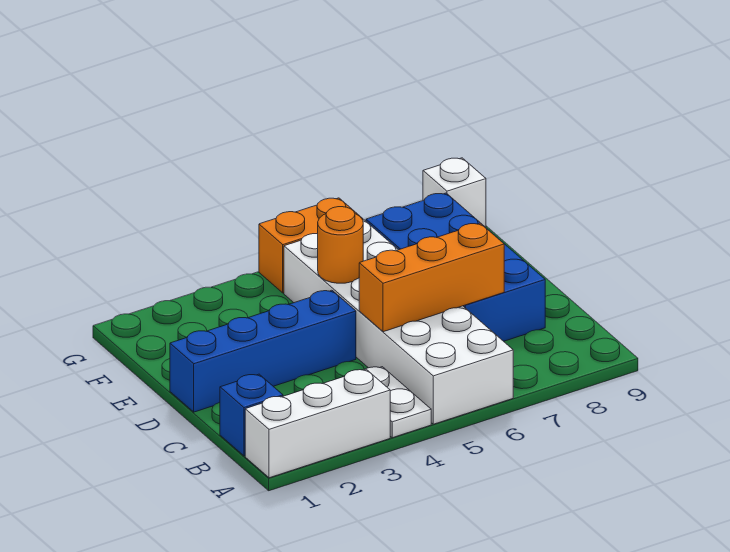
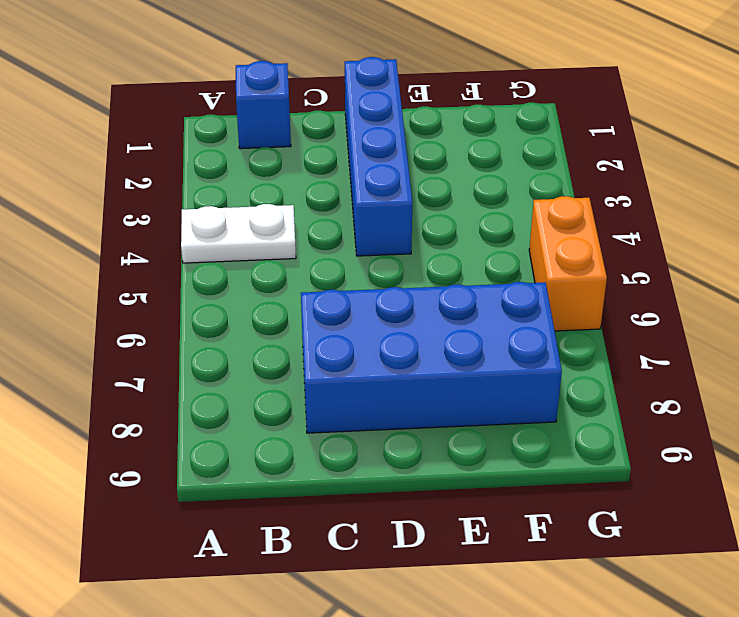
none -> white 1x3 brick [245,369,390,478]
none -> white 2x6 brick [284,220,513,424]

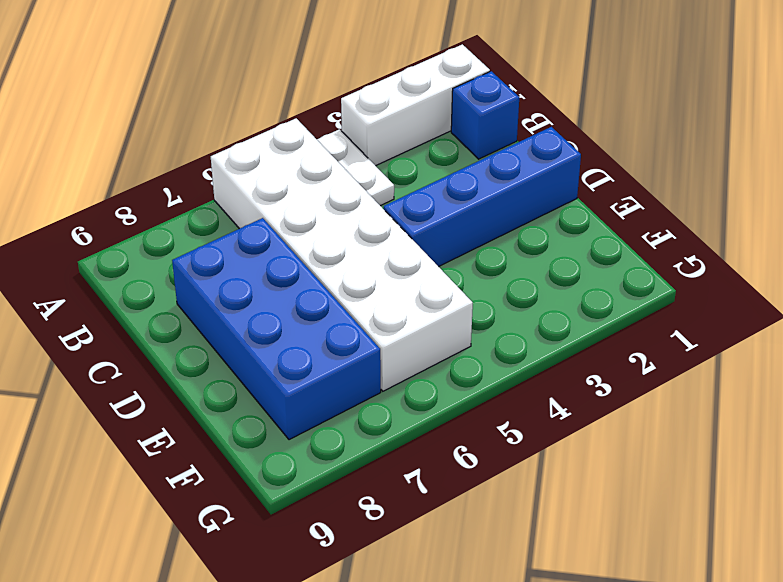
none -> orange 1x2 brick [259,198,363,293]
none -> white 1x1 brick [423,158,486,227]

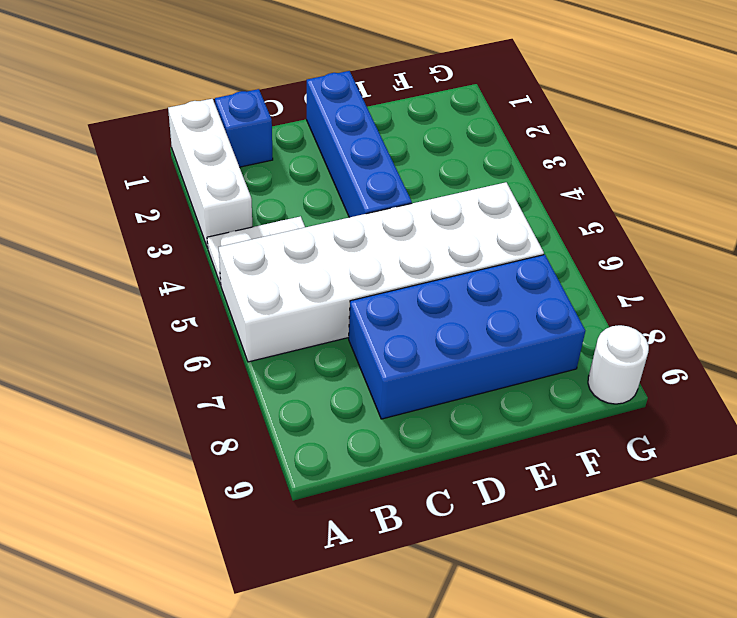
white 1x1 round brick [588,325,649,404] -> white 1x1 brick [423,158,486,227]
none -> orange 1x2 brick [259,198,363,293]
none -> orange 1x3 brick [359,223,504,332]

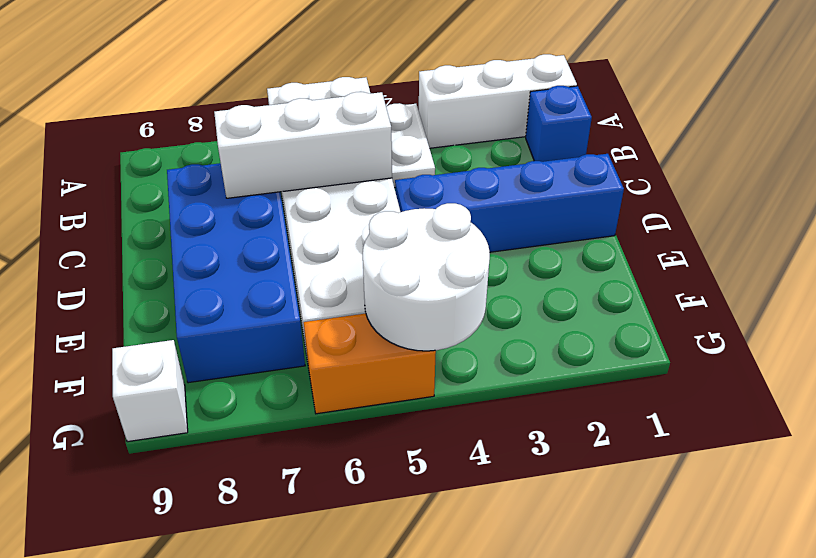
white 1x3 brick [214,92,392,198] -> orange 1x3 brick [359,223,504,332]
white 2x2 round brick [363,203,490,351] -> none
none -> orange 1x1 round brick [317,207,363,283]

